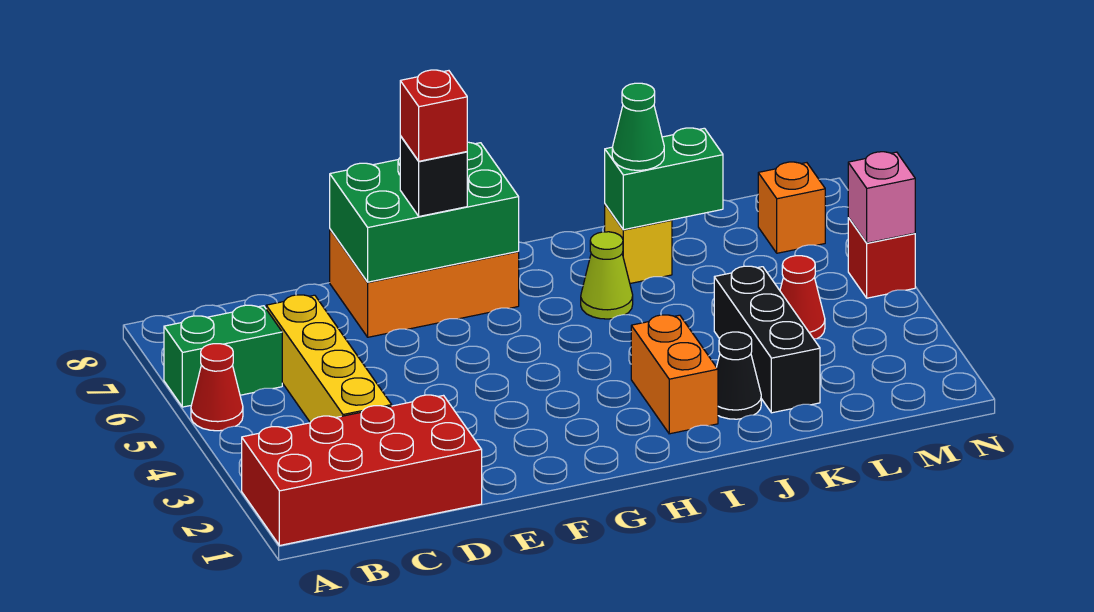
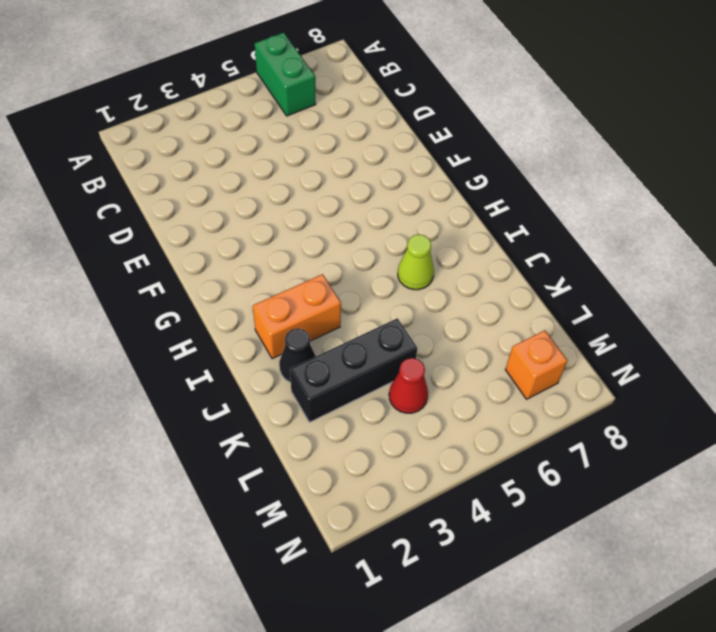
none -> red 2x4 brick [242,395,482,546]
none -> red 1x1 cone [191,344,243,431]
none -> yellow 1x4 brick [266,295,392,423]

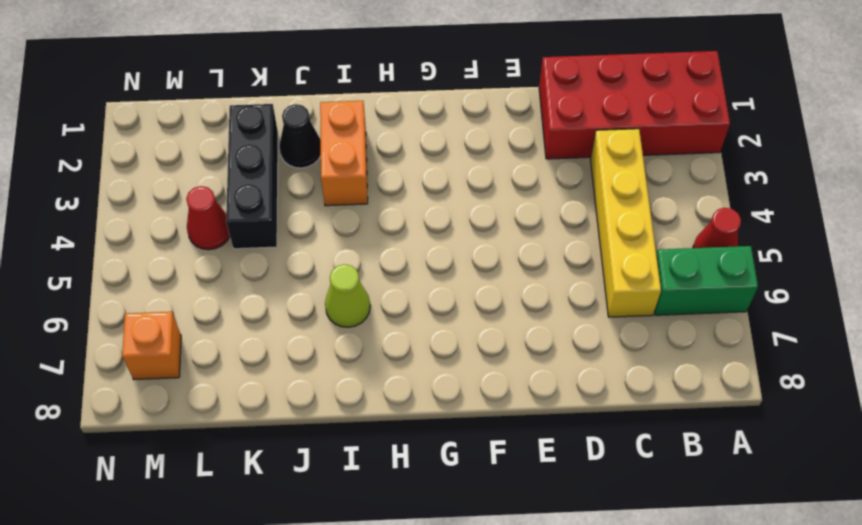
none -> orange 2x3 brick [330,230,519,337]
none -> yellow 1x1 brick [605,205,672,283]
none -> red 1x1 brick [848,218,915,298]

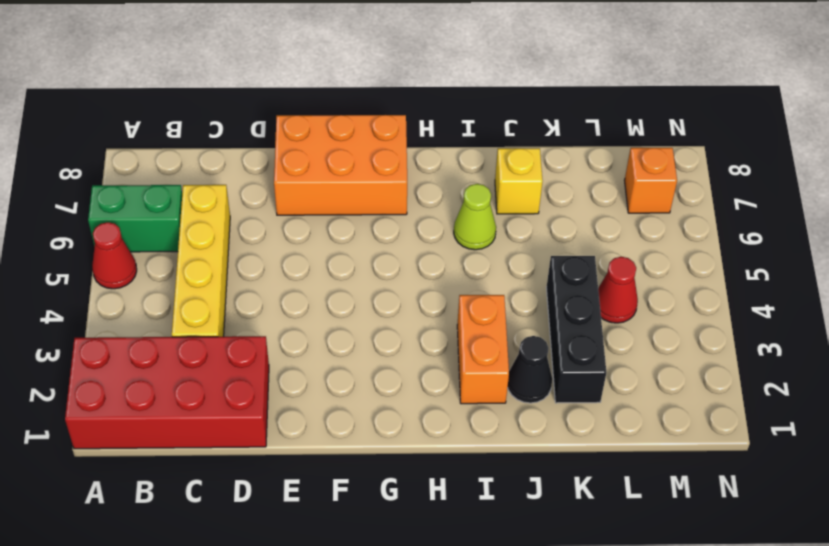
none -> red 1x1 brick [848,218,915,298]
none -> green 2x3 brick [330,142,519,282]
none -> green 1x2 brick [605,128,723,230]

